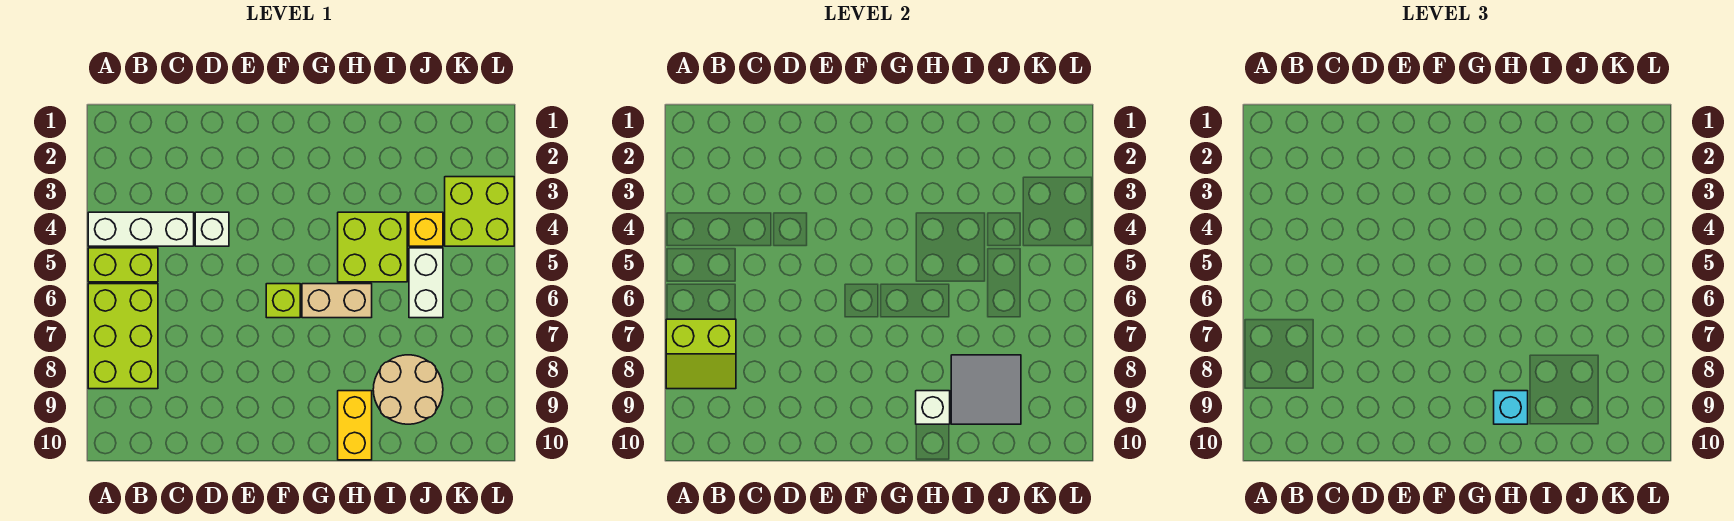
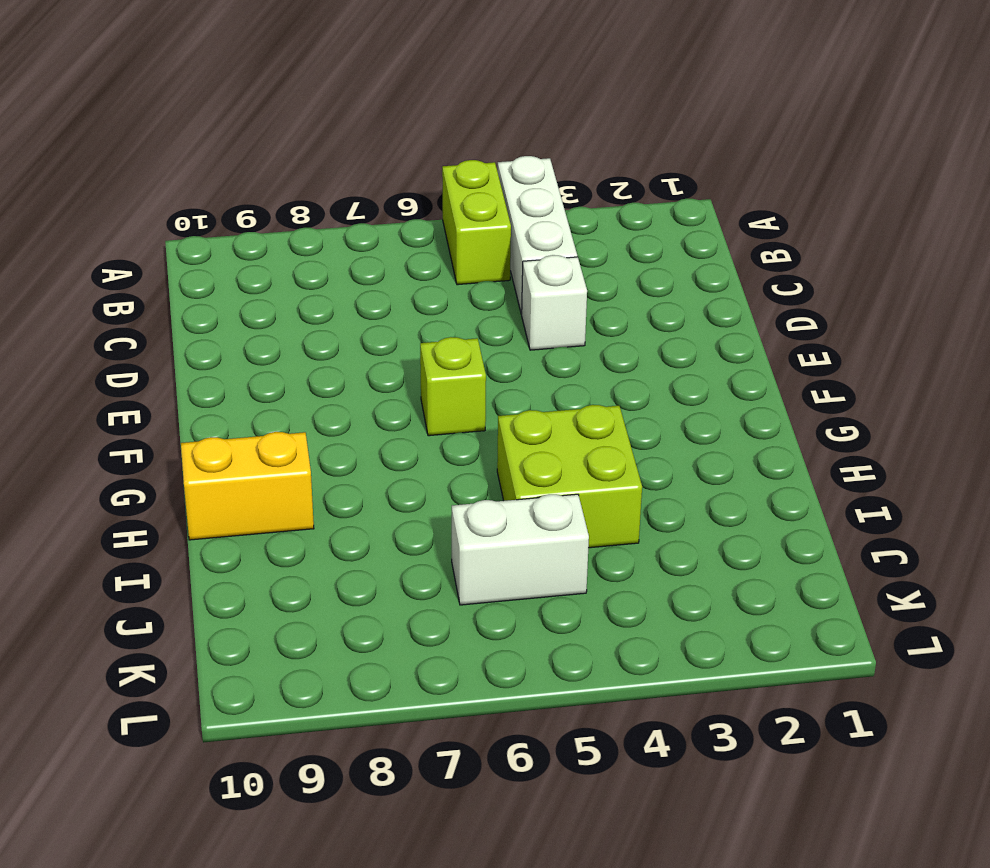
none -> lime 2x3 brick [88,284,158,389]
none -> tan 1x2 brick [302,284,372,318]
none -> tan 2x2 round brick [373,355,443,424]

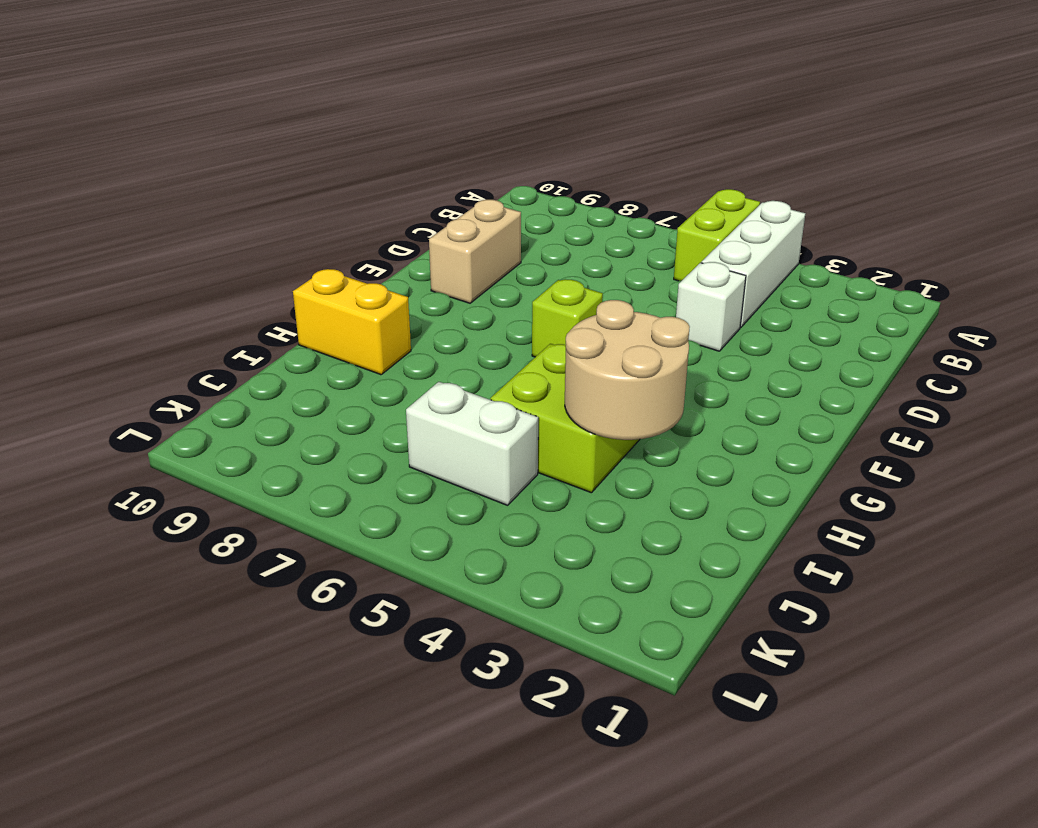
tan 1x2 brick [429,200,521,303] -> tan 1x2 brick moved to [302,284,372,318]
tan 2x2 round brick [565,300,690,440] -> tan 2x2 round brick moved to [373,355,443,424]
none -> lime 2x3 brick [88,284,158,389]
none -> yellow 1x1 brick [409,212,443,246]
none -> lime 2x2 brick [445,177,514,246]

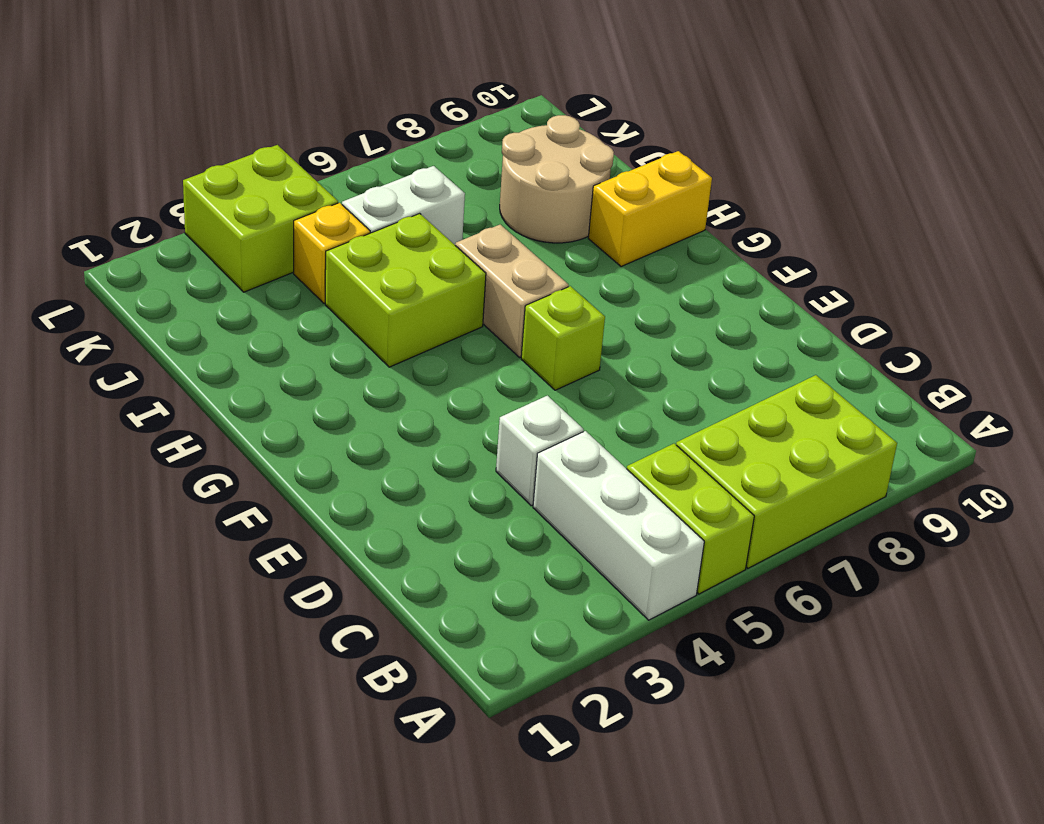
none -> lime 2x2 slope [666,319,736,389]
none -> white 1x1 brick [916,391,950,424]
none -> grey 2x2 tile [951,355,1021,424]

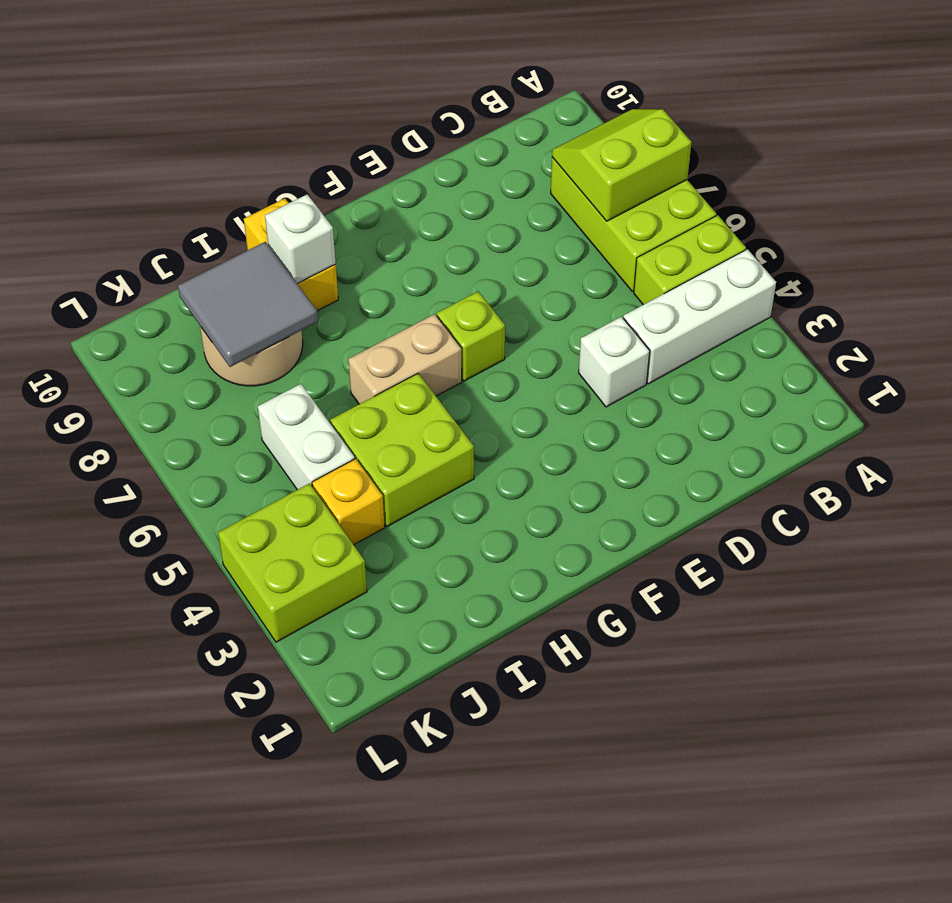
none -> cyan 1x1 brick [1494,391,1528,424]

